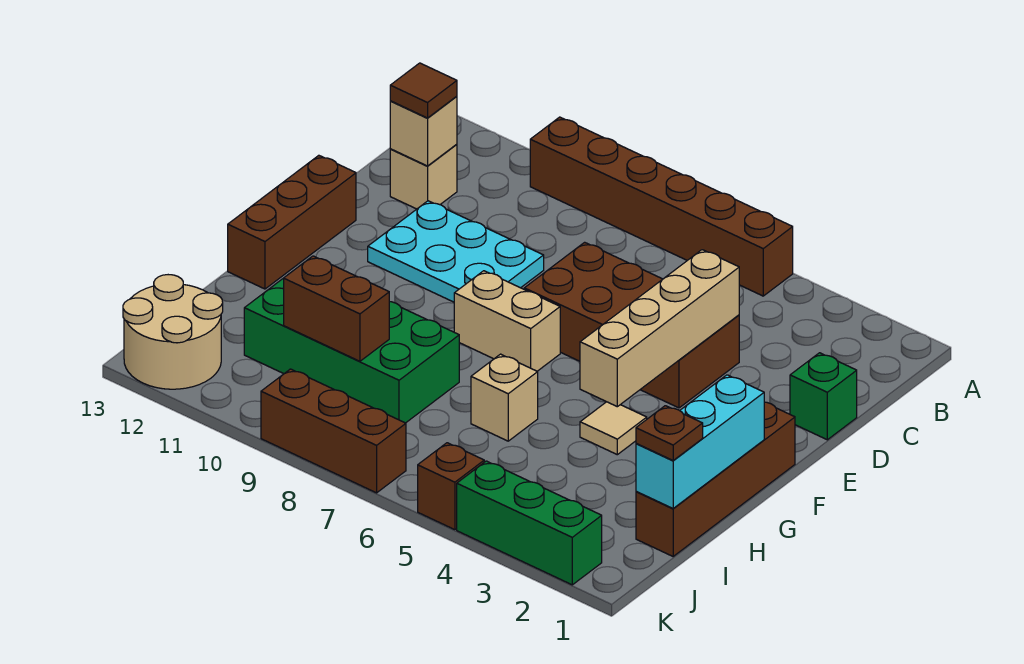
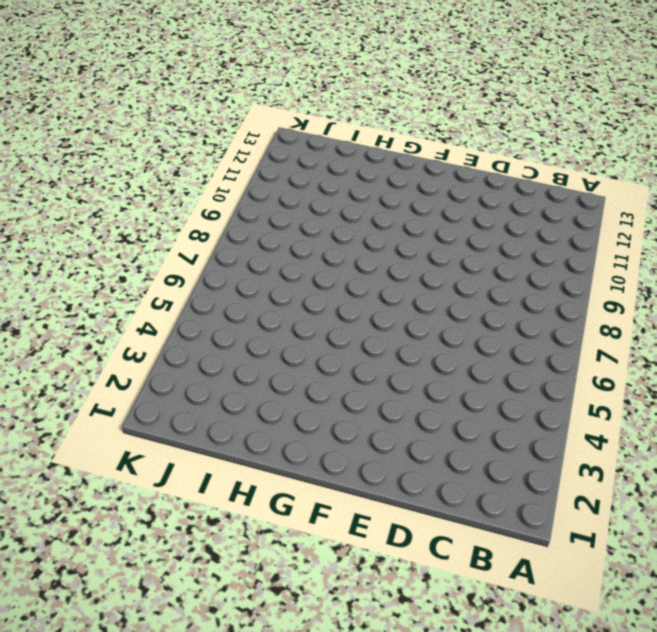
none -> brown 1x6 brick [530,117,793,296]
none -> tan 1x1 brick [390,144,457,209]
none -> green 1x1 brick [790,353,857,440]

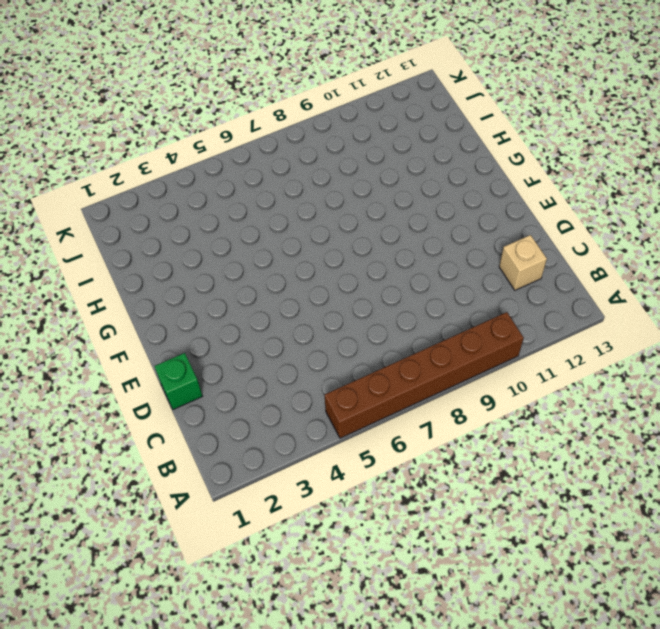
none -> brown 2x4 brick [524,242,739,408]
none -> cyan 2x3 plate [368,201,544,302]
none -> brown 1x3 brick [228,155,356,289]

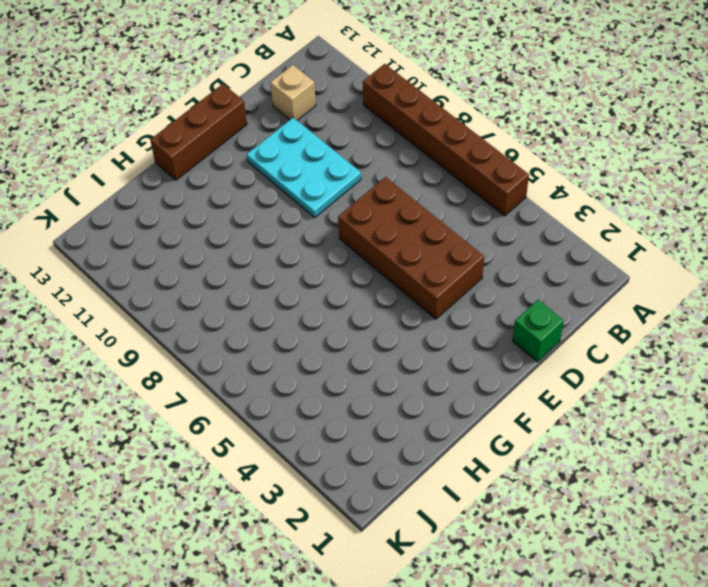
none -> brown 1x4 brick [636,402,795,556]
none -> tan 1x2 brick [454,271,560,371]
none -> tan 1x1 tile [580,402,647,455]

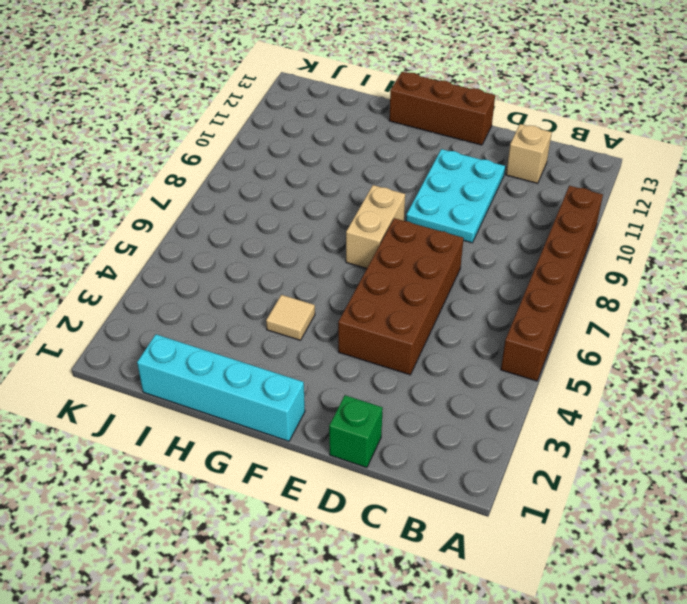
cyan 1x4 brick [137,334,305,441] -> brown 1x4 brick [636,402,795,556]
none -> tan 1x1 brick [471,354,538,441]
none -> green 2x4 brick [244,278,459,423]
none -> tan 2x2 round brick [123,275,223,389]

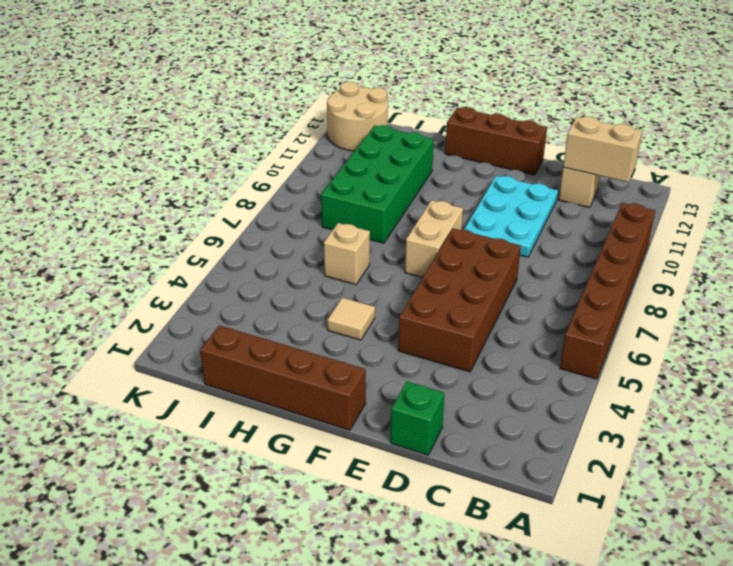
tan 1x2 brick [563,116,642,182] -> tan 1x1 brick [390,96,457,166]
none -> green 1x3 brick [457,461,602,585]
none -> brown 1x1 brick [418,443,484,530]
none -> brown 1x3 brick [261,369,406,493]

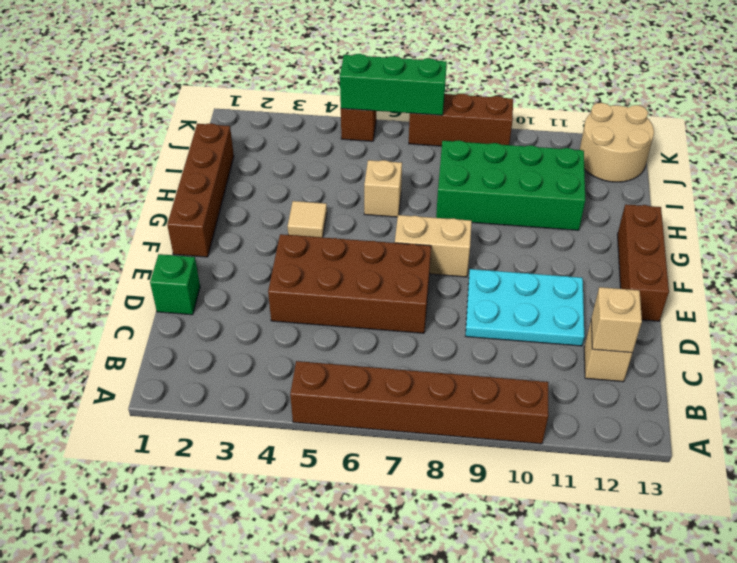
green 1x3 brick [340,54,447,115] -> green 1x3 brick moved to [457,461,602,585]
none -> tan 1x4 brick [580,250,739,407]
none -> cyan 1x3 brick [636,375,764,509]
none -> brown 1x2 brick [284,256,389,361]

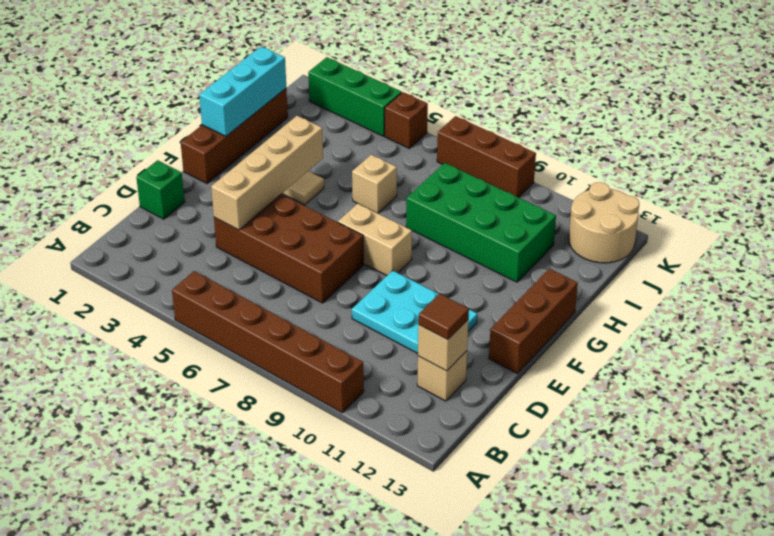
none -> brown 1x2 brick [284,256,389,361]
none -> brown 1x1 plate [636,406,703,461]

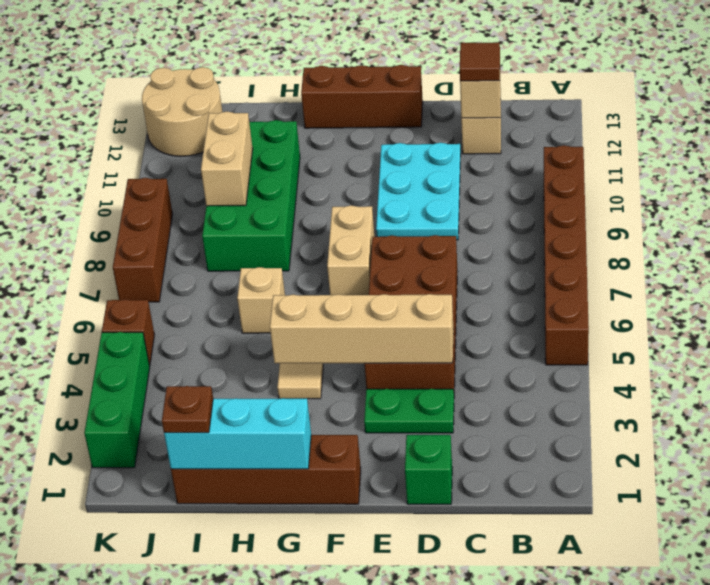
green 1x2 plate [364,389,454,433] -> none
tan 1x2 brick [201,112,253,206] -> brown 1x2 brick [284,256,389,361]

